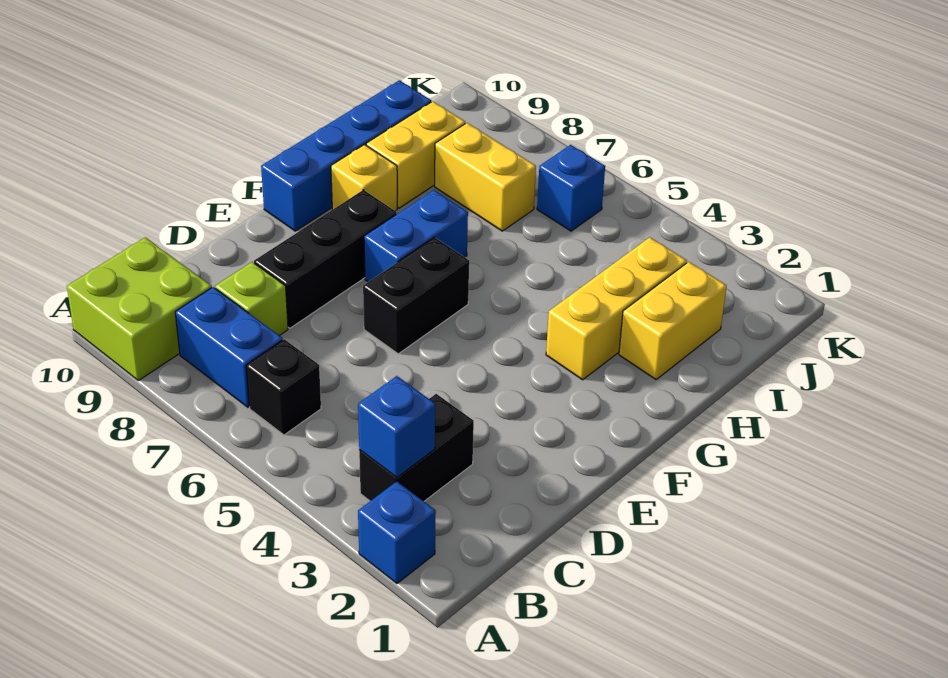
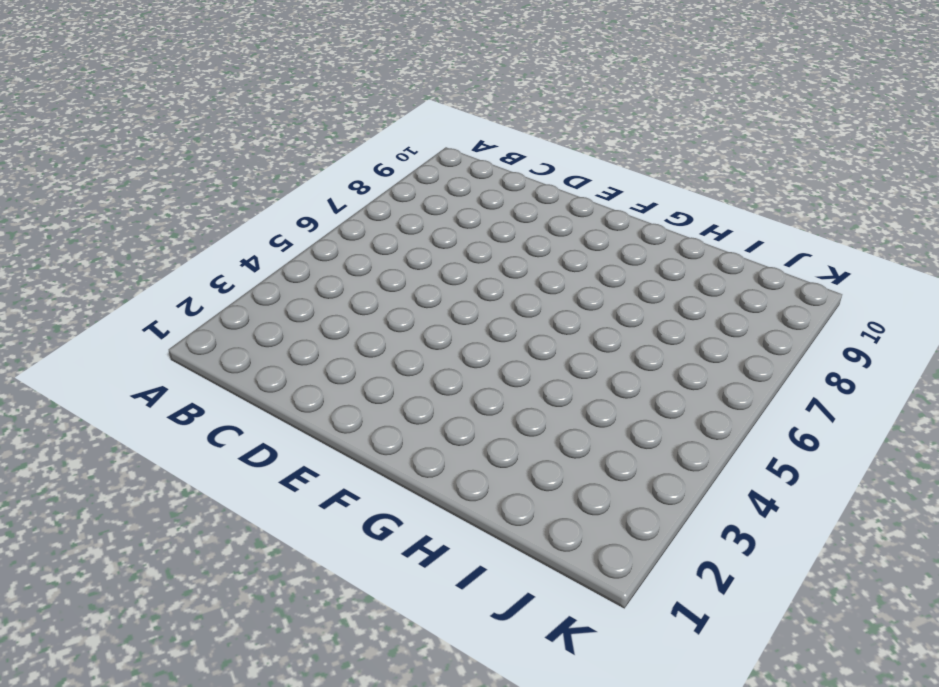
none -> blue 1x1 brick [358,481,436,583]
none -> lime 2x2 brick [67,237,212,381]
none -> black 1x2 brick [359,394,474,501]

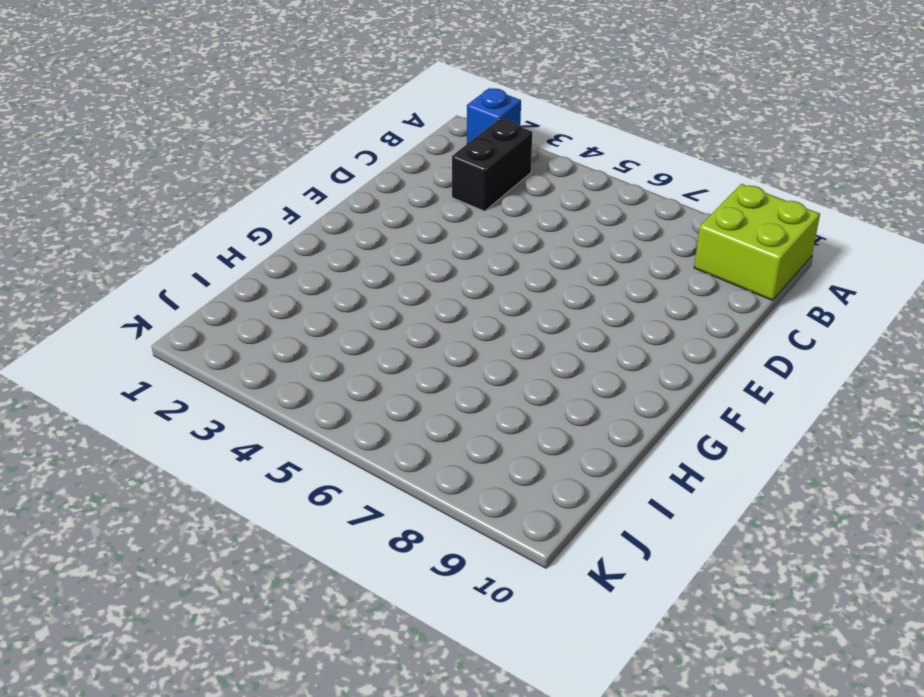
none -> black 1x1 brick [246,339,321,435]
none -> blue 1x2 brick [175,287,283,407]
none -> lime 1x1 brick [215,262,288,336]

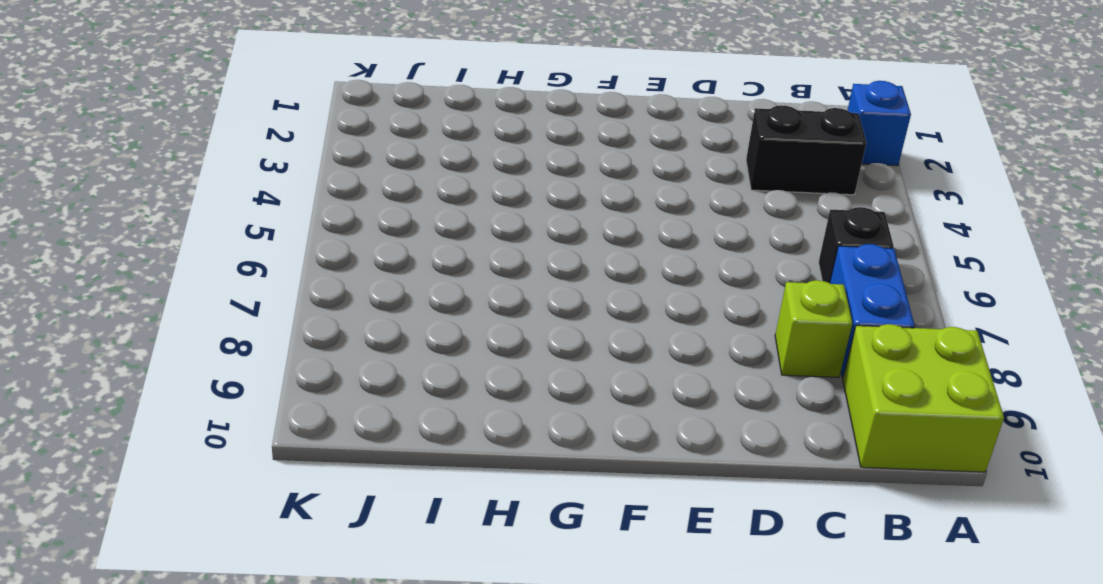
none -> black 1x3 brick [254,190,397,328]
none -> black 1x2 brick [363,237,469,354]
none -> blue 1x2 brick [364,190,468,282]

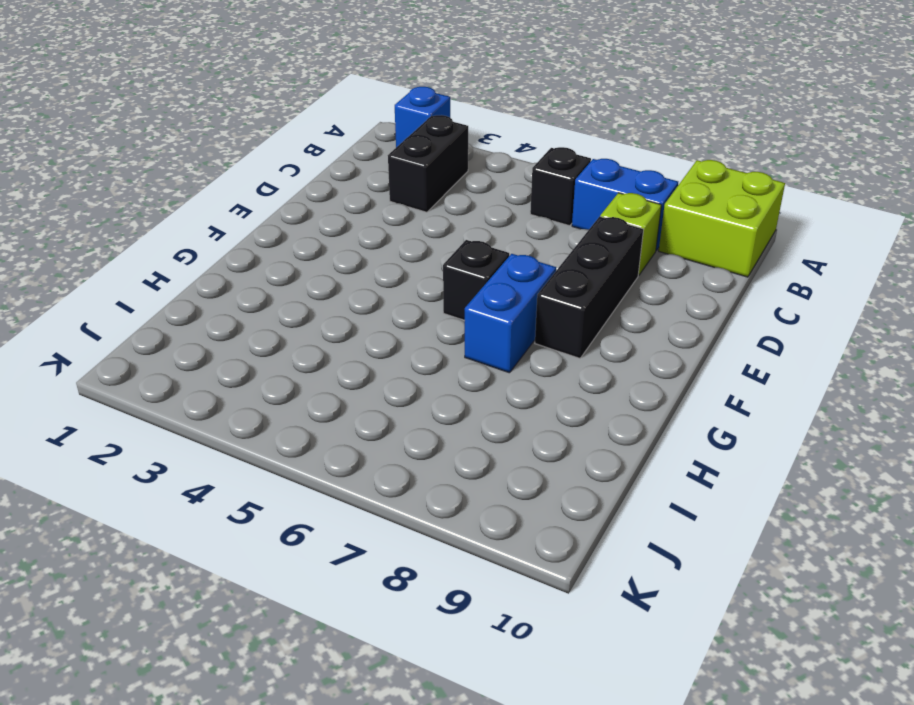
black 1x1 brick [443,240,509,320] -> black 1x2 brick [363,237,469,354]
none -> blue 1x4 brick [261,80,431,231]
none -> yellow 1x3 brick [546,237,687,380]
none -> yellow 1x1 brick [331,145,397,211]

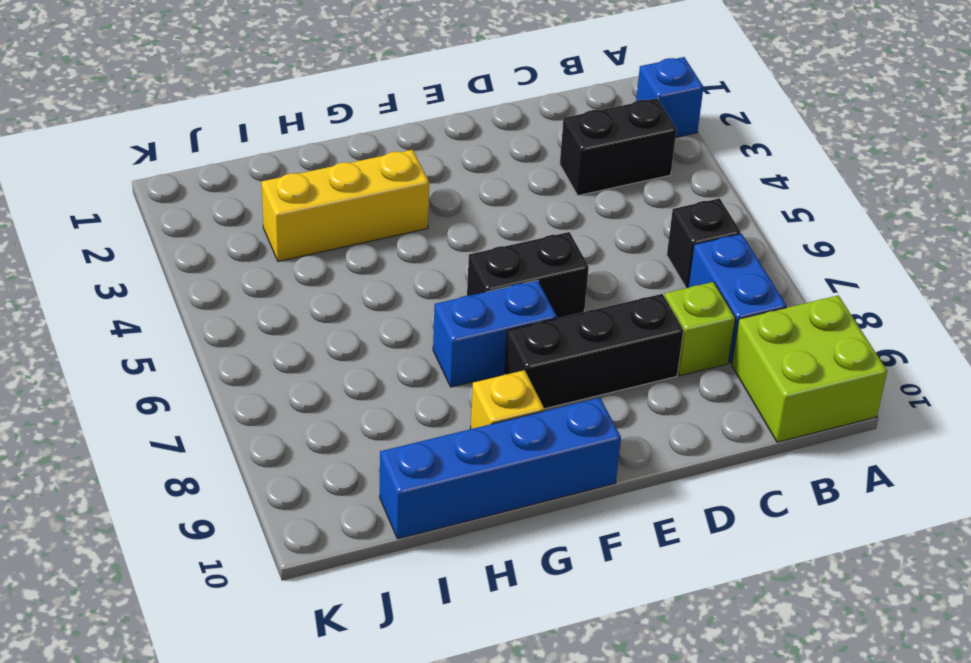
none -> yellow 1x2 brick [619,262,727,379]
none -> yellow 1x2 brick [366,101,465,208]
none -> yellow 1x2 brick [435,123,536,231]

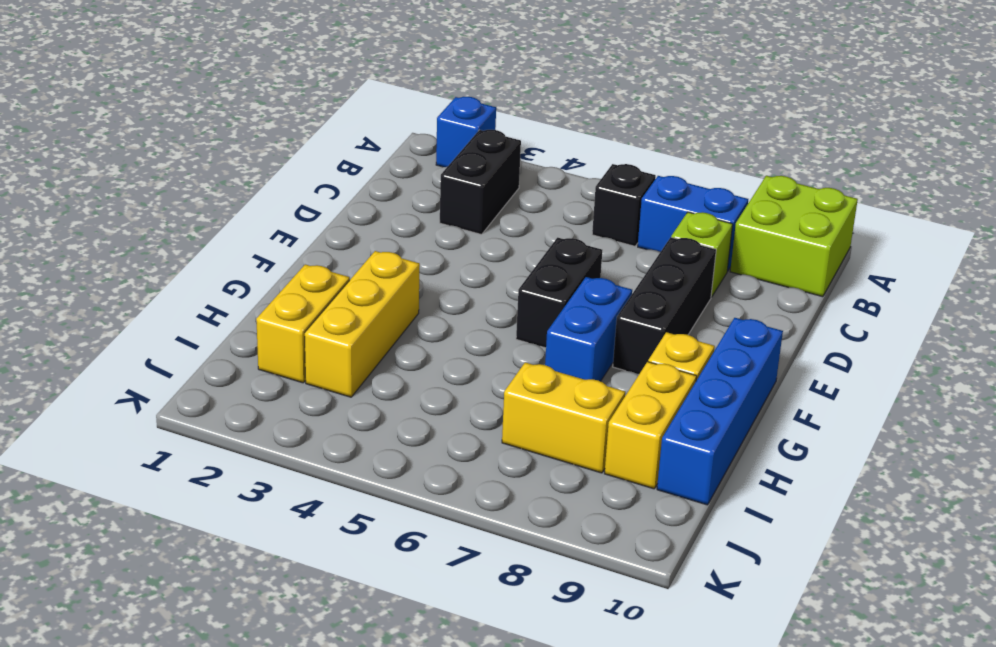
none -> blue 1x1 brick [537,145,605,231]
none -> blue 1x1 brick [358,376,435,477]

